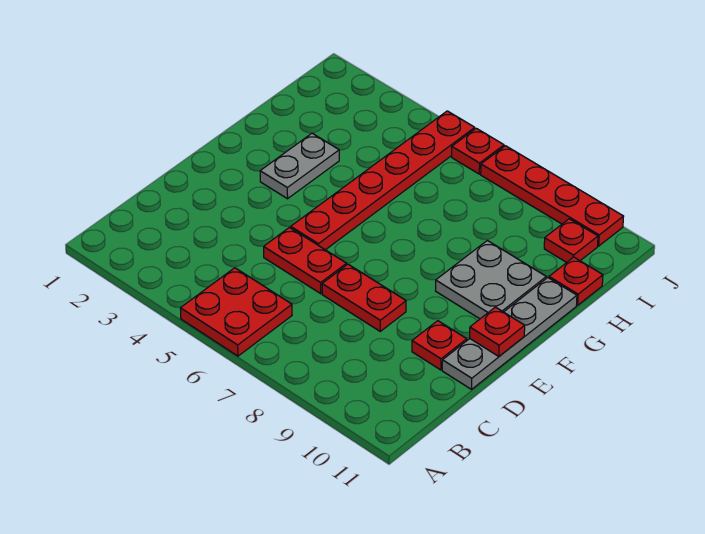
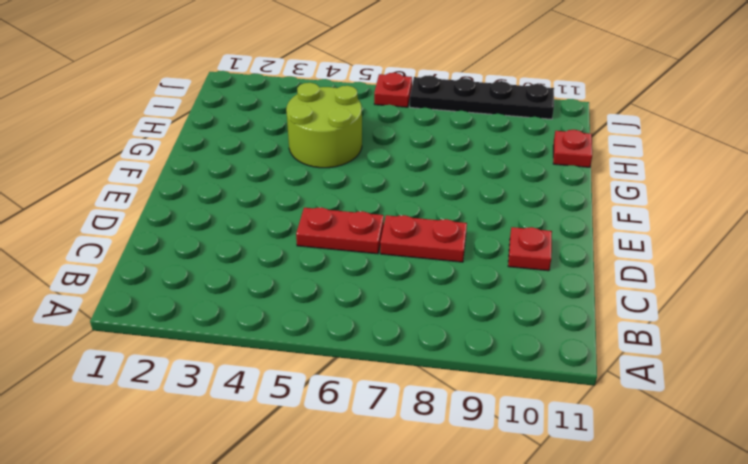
lime 2x2 round brick [286,83,362,168] -> red 1x6 plate [291,111,475,250]
black 1x4 plate [410,75,554,119] -> red 1x4 plate [481,146,624,246]
none -> red 2x2 plate [180,268,292,356]
none -> grey 1x4 plate [442,278,577,389]
none -> grey 1x2 plate [260,133,339,199]

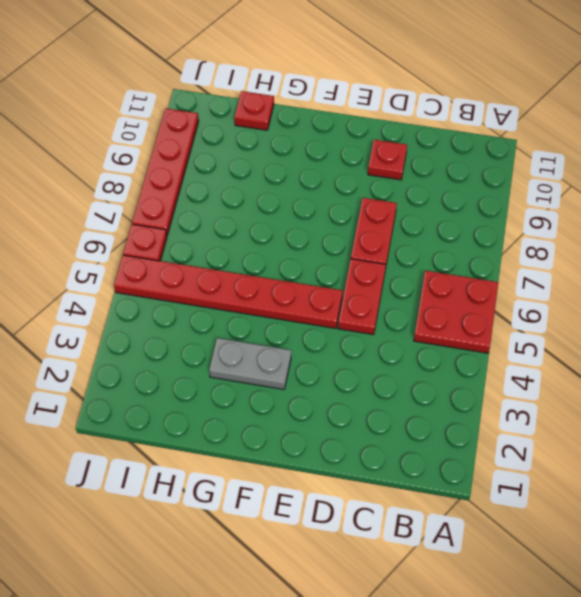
none -> grey 1x4 plate [442,278,577,389]
none -> grey 2x2 plate [436,241,546,319]
none -> red 1x1 plate [544,219,598,262]

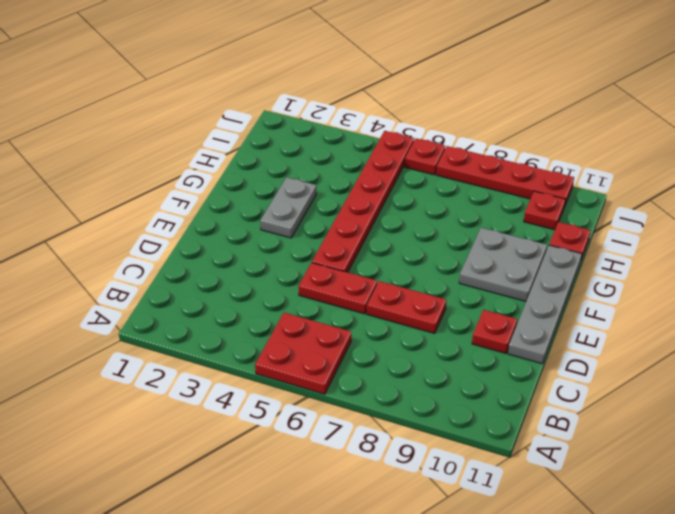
none -> red 1x1 plate [470,307,525,356]

